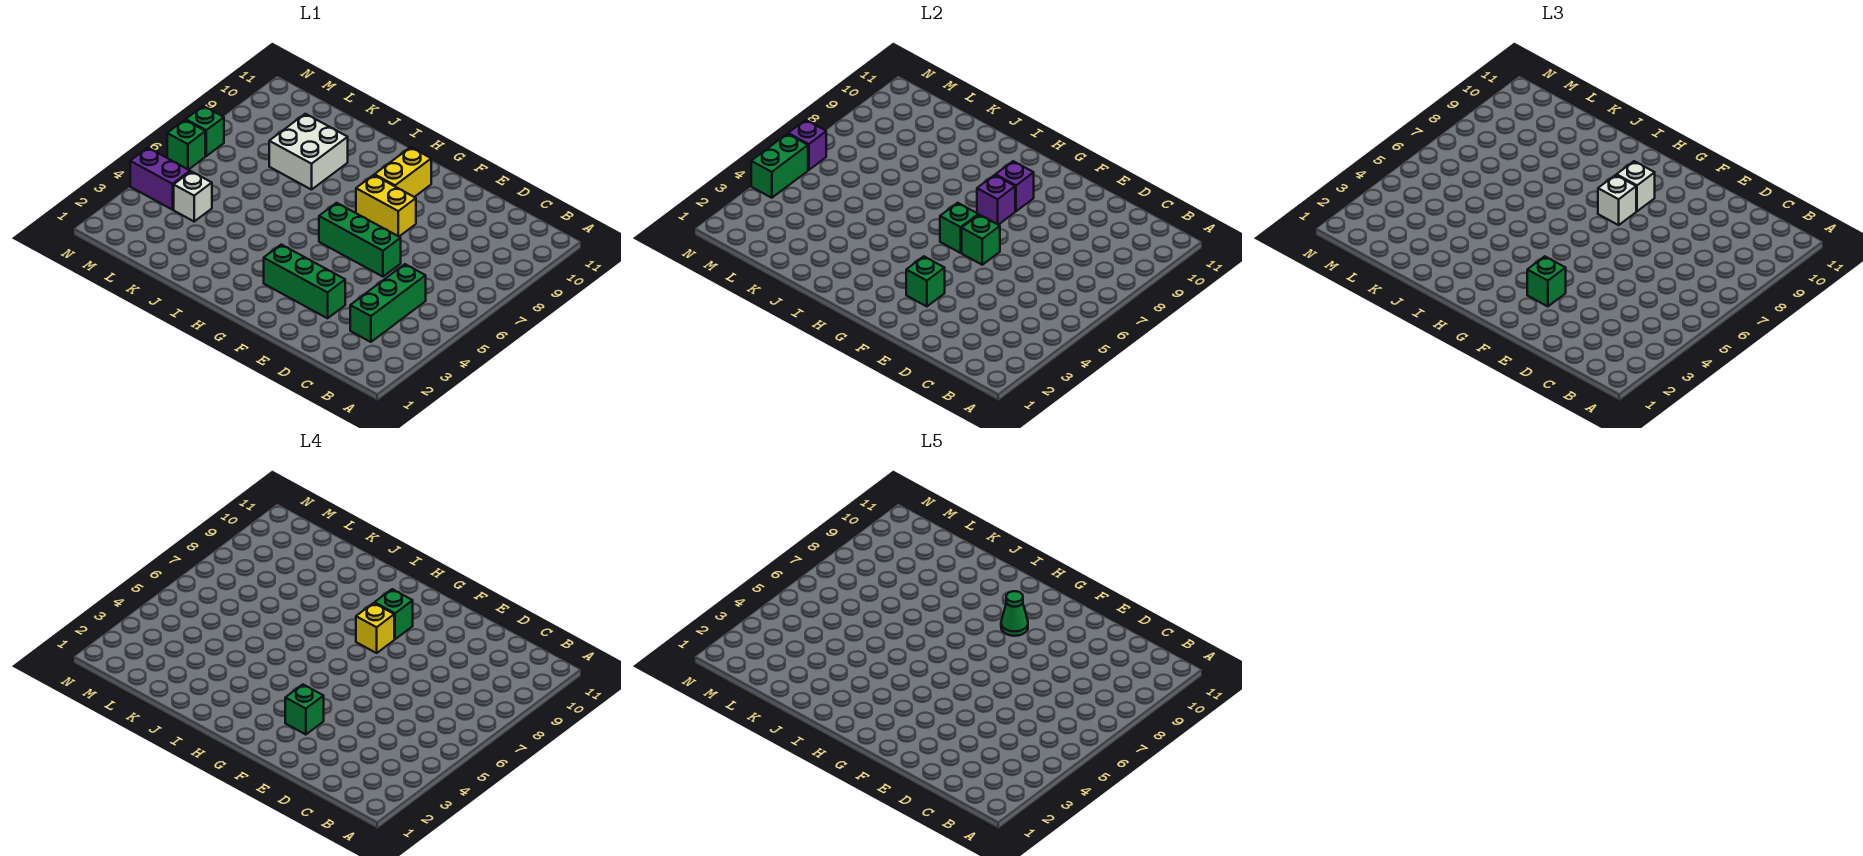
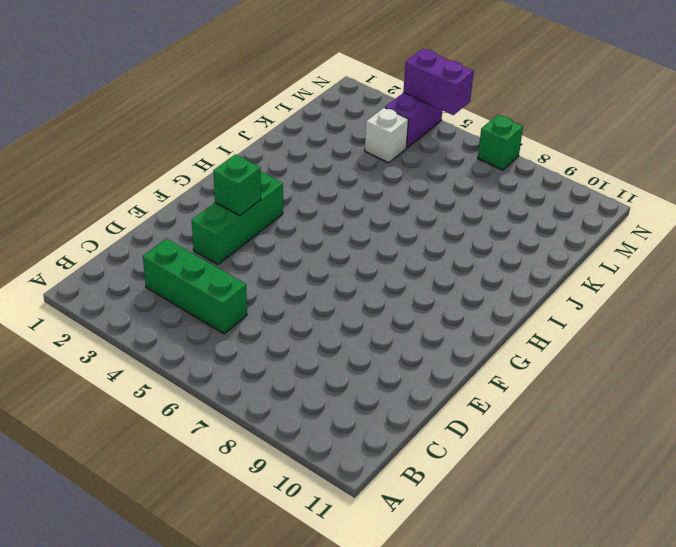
purple 1x2 brick [403,49,474,115] -> green 1x2 brick [751,134,808,198]
none -> green 1x3 brick [319,203,401,277]
none -> yellow 1x2 brick [356,175,416,236]
none -> yellow 1x2 brick [375,147,431,197]

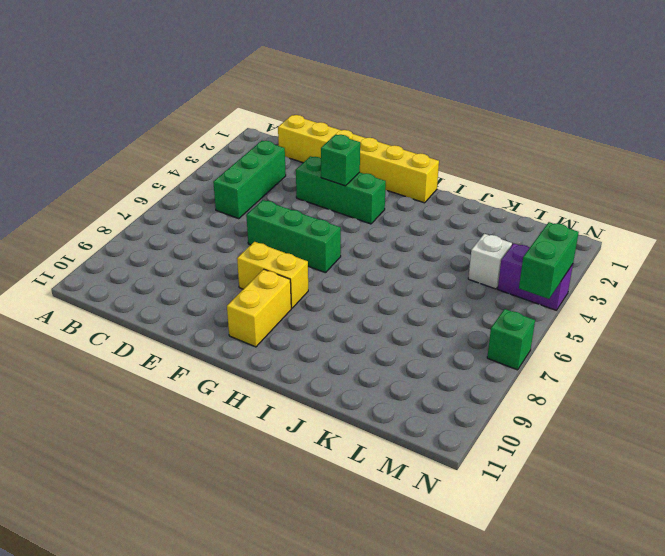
yellow 1x6 brick [278,115,439,203] -> none
none -> white 2x2 brick [269,114,348,190]
none -> green 1x1 brick [167,120,205,170]
none -> green 1x1 brick [962,215,1000,265]

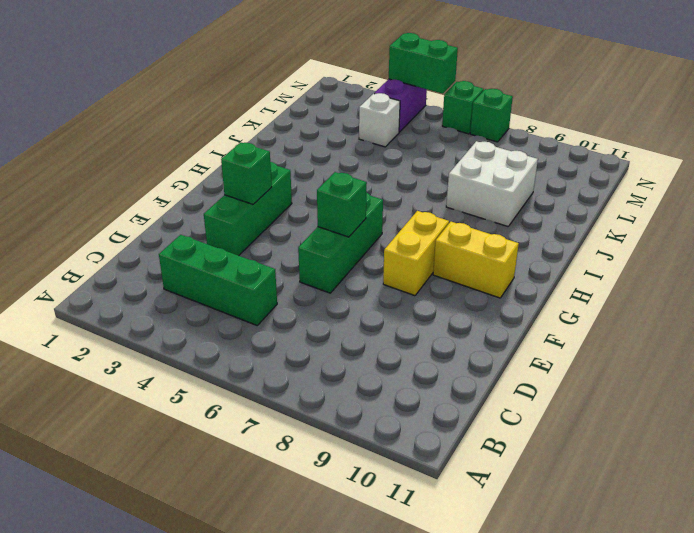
none -> green 1x1 brick [940,203,978,253]
none -> purple 1x1 brick [977,175,1015,225]
none -> purple 1x1 brick [996,161,1034,211]

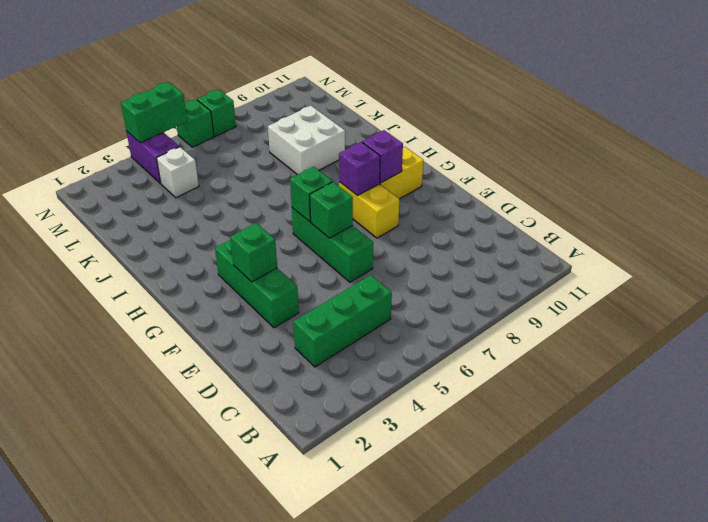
none -> purple 1x1 brick [788,120,826,170]
none -> green 1x1 brick [1527,256,1566,307]
none -> white 1x1 brick [1598,175,1636,225]

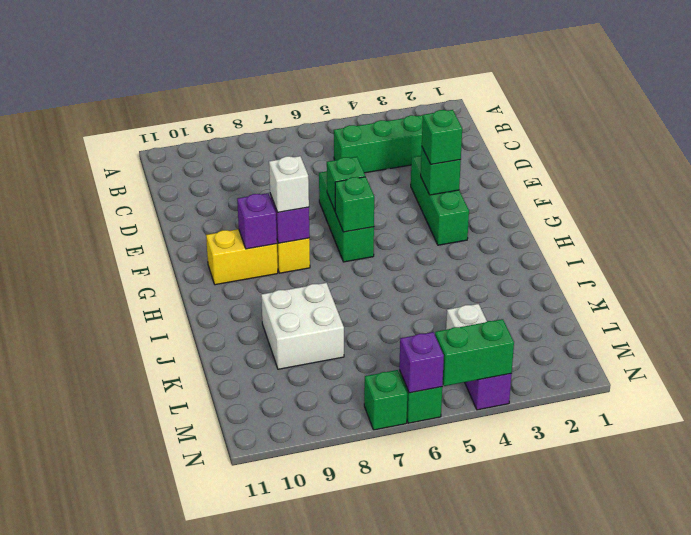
none -> white 1x1 brick [1617,161,1655,211]
none -> green 1x1 brick [285,684,324,735]
none -> yellow 1x1 brick [356,603,394,653]

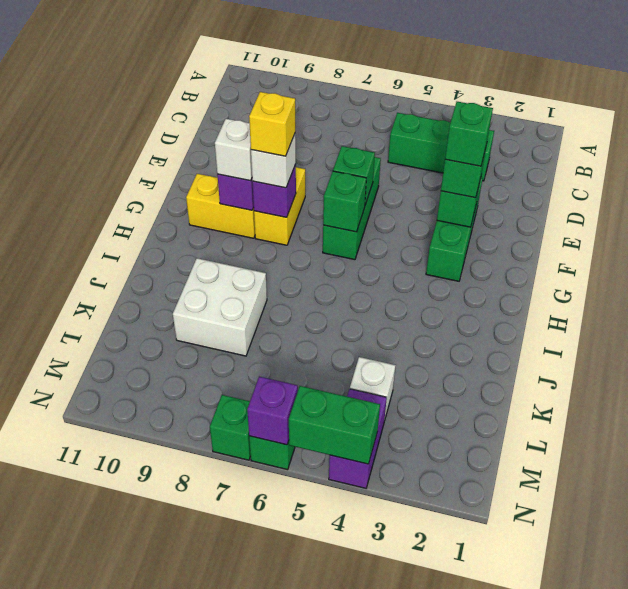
none -> green 1x1 brick [375,589,413,639]
none -> green 1x1 cone [1001,591,1028,636]

